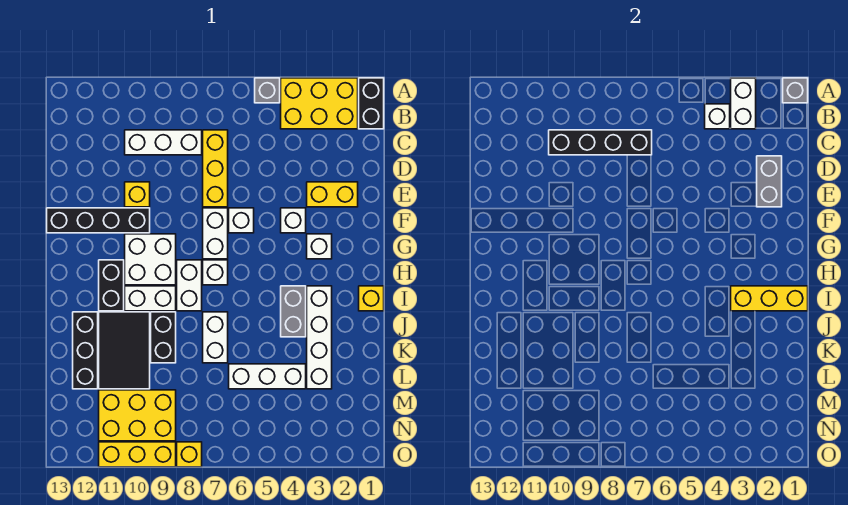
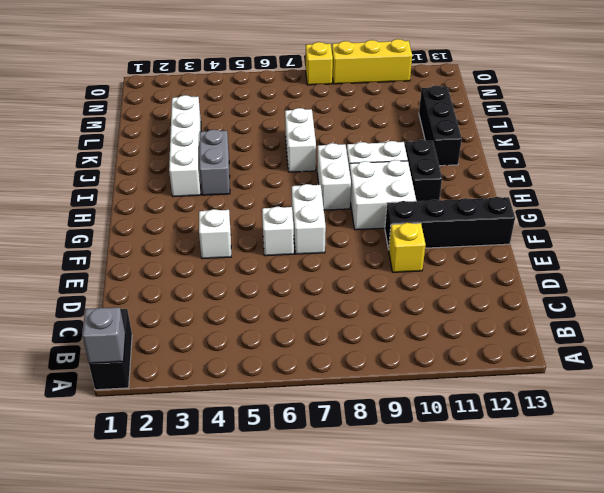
none -> yellow 2x3 brick [281,78,358,129]
none -> grey 1x1 brick [255,78,280,103]
none -> yellow 1x3 brick [203,130,228,207]
none -> white 1x3 brick [125,130,202,155]

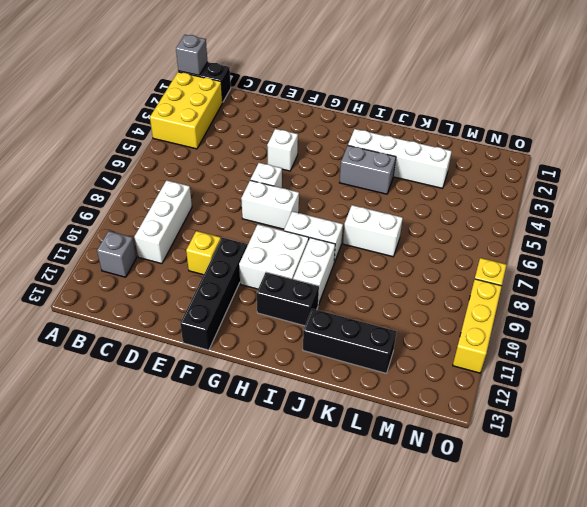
grey 1x1 brick [97,231,136,277] -> grey 1x1 brick moved to [255,78,280,103]
none -> yellow 1x3 brick [203,130,228,207]
none -> yellow 1x2 brick [307,182,358,207]
none -> white 1x1 brick [307,234,332,259]
none -> white 1x1 brick [203,260,228,285]

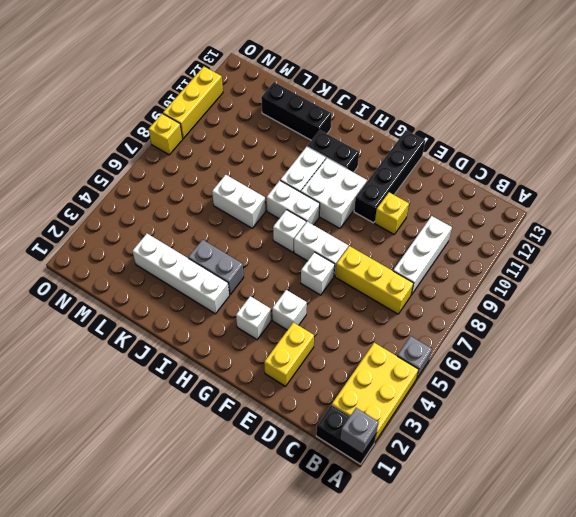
none -> yellow 1x1 brick [359,286,384,311]
none -> black 1x2 brick [151,312,176,363]
none -> black 2x3 tile [99,312,150,389]
none -> white 1x3 brick [229,364,306,389]

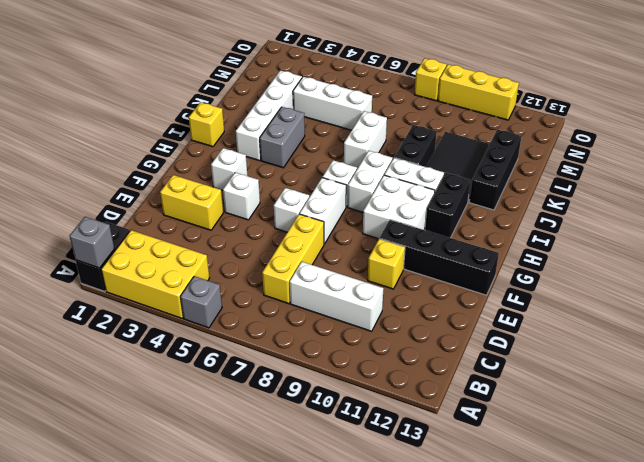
none -> yellow 2x3 brick [99,390,176,441]
none -> white 1x2 brick [731,78,756,129]
none -> white 1x1 brick [705,104,730,129]
none -> black 1x4 brick [549,130,652,155]

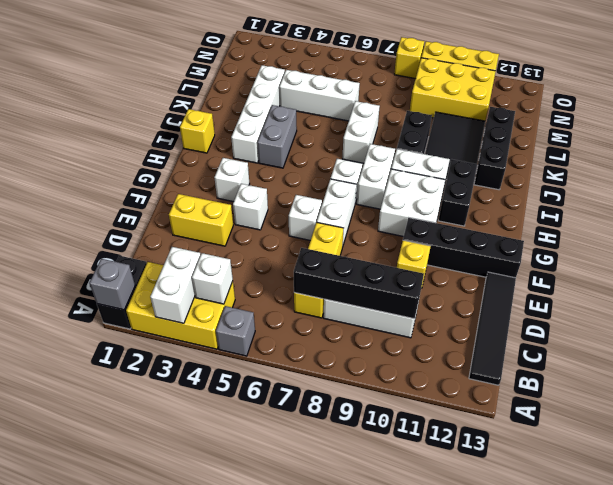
black 1x4 tile [469,272,516,385] -> none
none -> grey 1x2 brick [757,156,782,207]
none -> yellow 1x3 brick [731,286,808,311]

